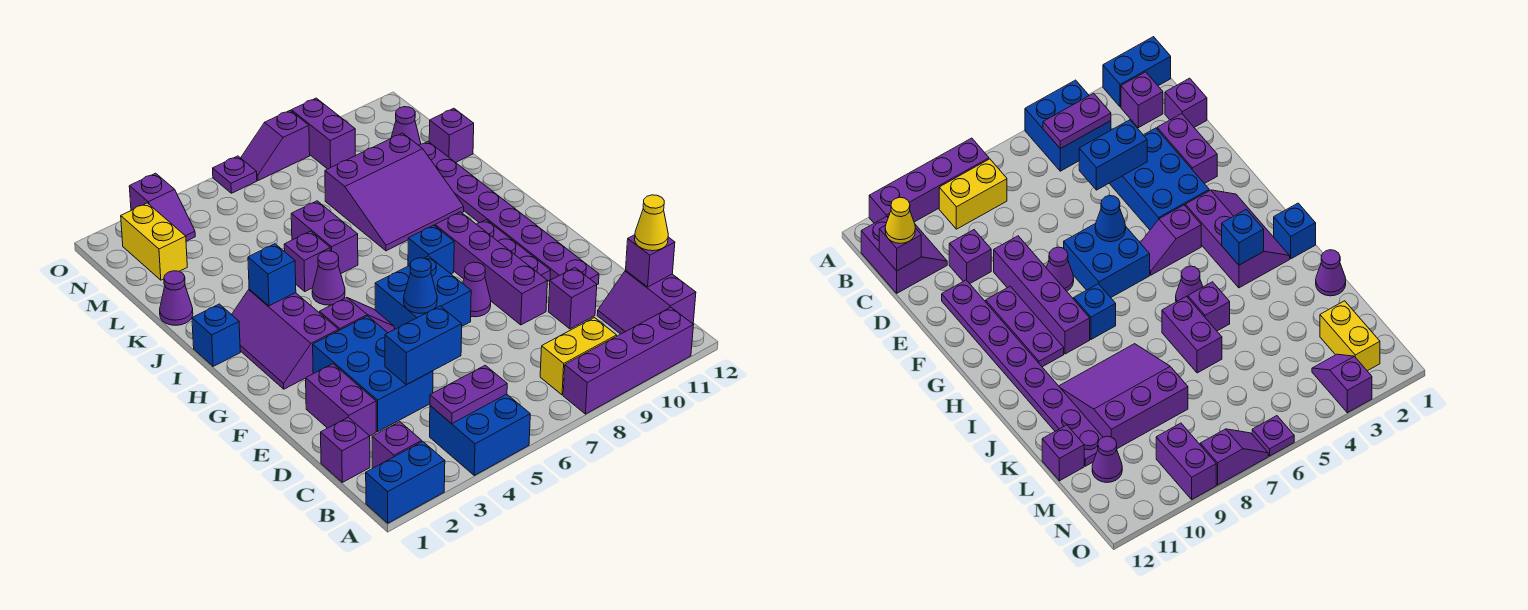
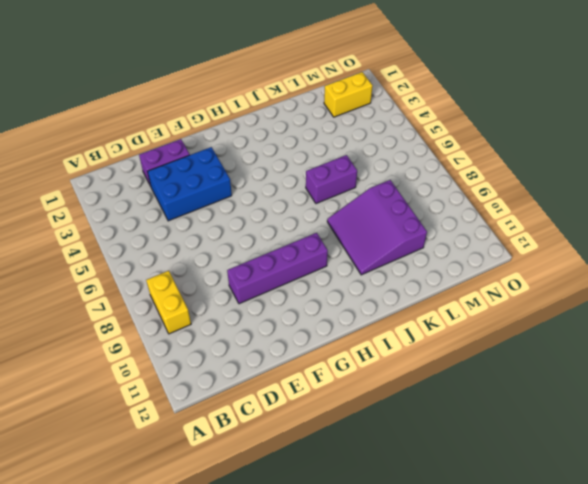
none -> blue 1x2 brick [366,441,445,523]
none -> blue 2x2 brick [430,394,530,475]
none -> purple 1x4 brick [563,307,693,414]
none -> purple 1x1 brick [372,422,422,468]

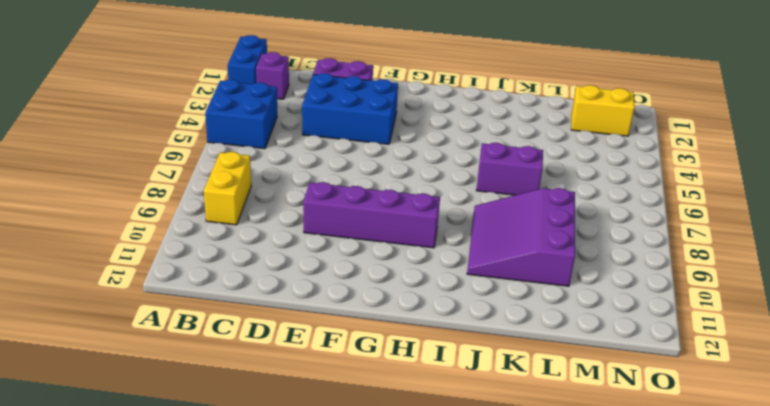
none -> purple 1x4 brick [563,307,693,414]
none -> purple 2x2 slope [597,270,696,334]
none -> purple 1x1 brick [321,417,370,482]
none -> purple 1x1 brick [548,268,597,329]

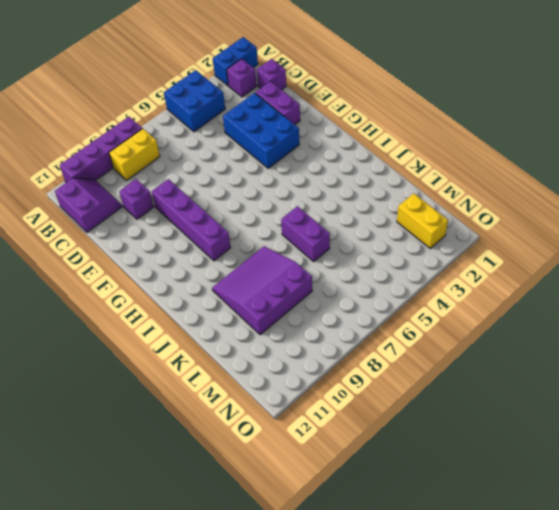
none -> purple 1x8 plate [419,142,599,285]
none -> blue 2x2 brick [375,256,471,329]
none -> purple 1x1 cone [463,262,491,317]
none -> purple 1x3 plate [477,220,551,282]

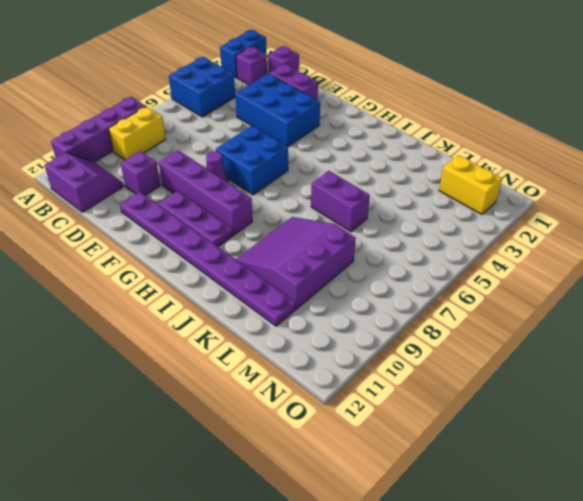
none -> purple 2x3 slope [232,289,339,389]
none -> purple 1x2 slope [320,298,394,333]
none -> blue 1x1 brick [408,225,454,274]
none -> blue 1x1 brick [192,304,240,366]

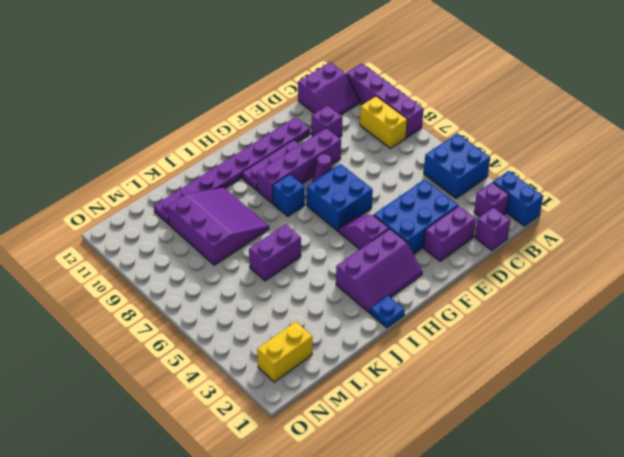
blue 1x1 plate [370,296,405,328] -> blue 1x1 brick [192,304,240,366]
none -> purple 1x1 cone [312,251,345,305]
none -> purple 1x1 brick [284,231,330,291]
none -> purple 1x1 cone [160,271,193,325]
none -> purple 1x1 brick [429,108,474,163]

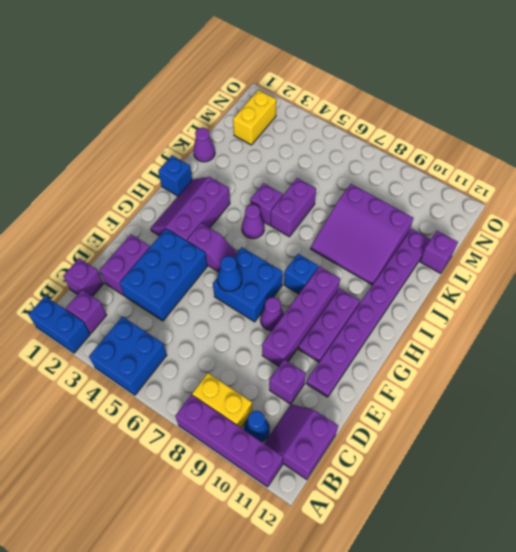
blue 1x1 cone [244,411,270,442] -> none
none -> purple 1x1 cone [391,107,421,145]
none -> purple 1x2 slope [129,173,195,241]
none -> purple 1x2 brick [291,98,355,169]
none -> purple 1x1 plate [213,156,257,193]

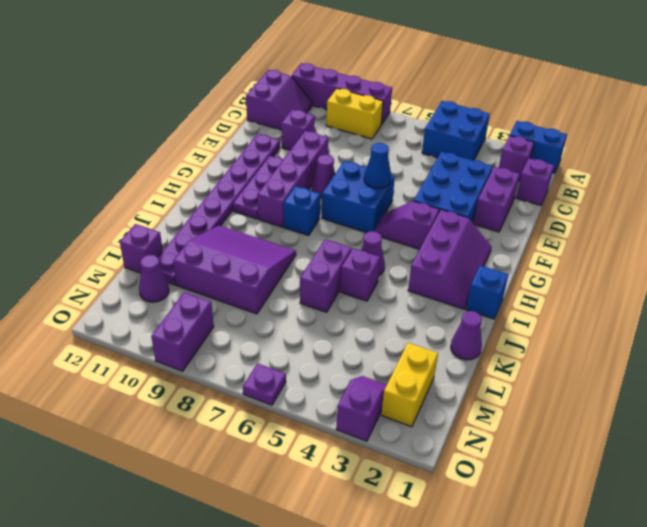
none -> purple 1x2 slope [241,111,310,181]
none -> purple 1x2 plate [430,365,507,424]
none -> purple 1x1 brick [626,235,675,287]
none -> blue 1x2 brick [385,306,462,385]

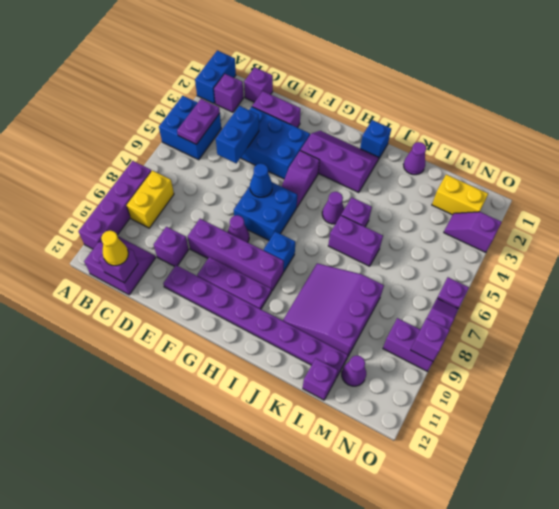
purple 1x1 brick [411,318,450,361] -> none
none -> blue 1x1 brick [248,244,296,306]

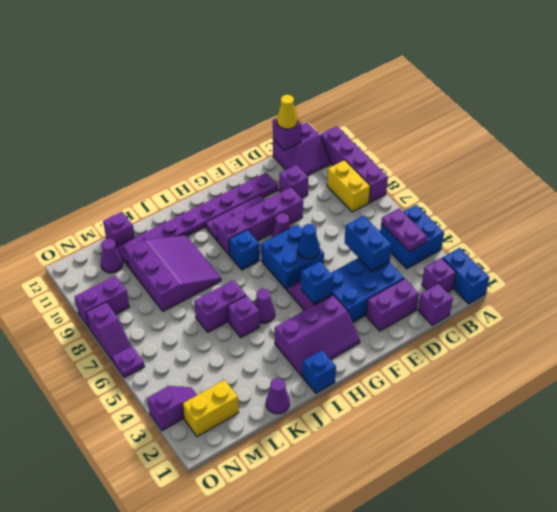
blue 1x1 brick [301,262,334,304] -> blue 1x1 brick moved to [248,244,296,306]

